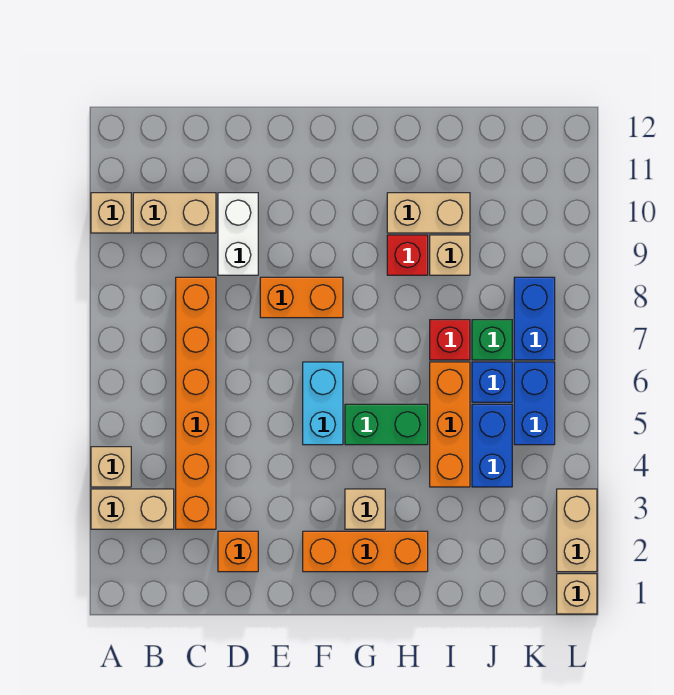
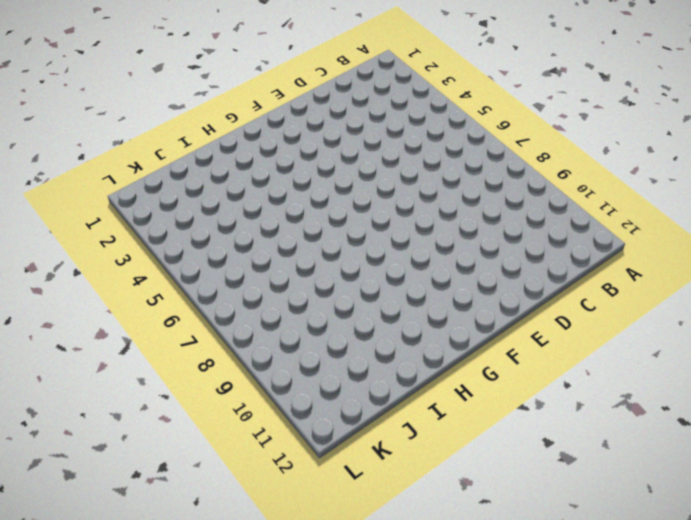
none -> tan 1x2 brick [91,489,174,529]
none -> tan 1x1 brick [91,447,131,487]
none -> tan 1x1 brick [91,193,131,233]

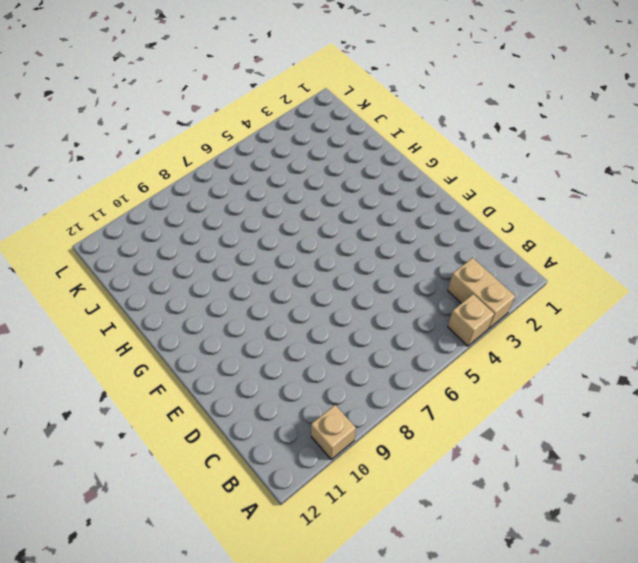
none -> tan 1x2 brick [133,193,216,233]
none -> orange 1x6 brick [176,277,216,529]
none -> orange 1x1 brick [218,531,258,572]

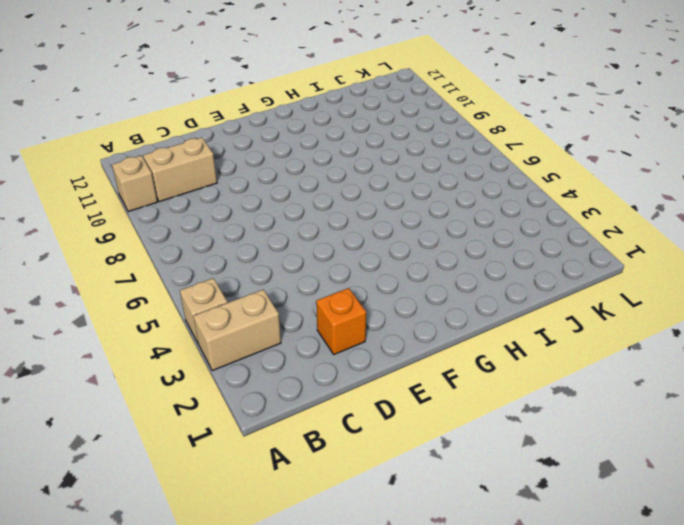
none -> orange 1x6 brick [176,277,216,529]
none -> white 1x2 brick [218,193,258,275]
none -> orange 1x2 brick [260,277,343,318]

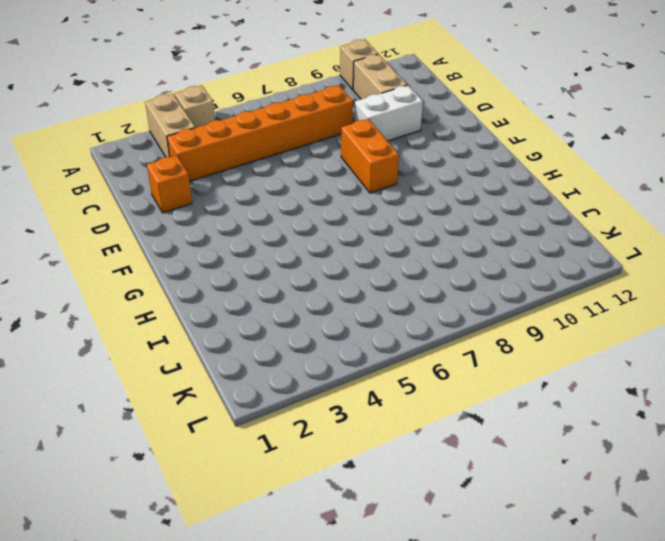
none -> orange 1x3 brick [303,531,428,572]
none -> cyan 1x2 brick [303,362,343,445]
none -> tan 1x1 brick [345,489,385,529]

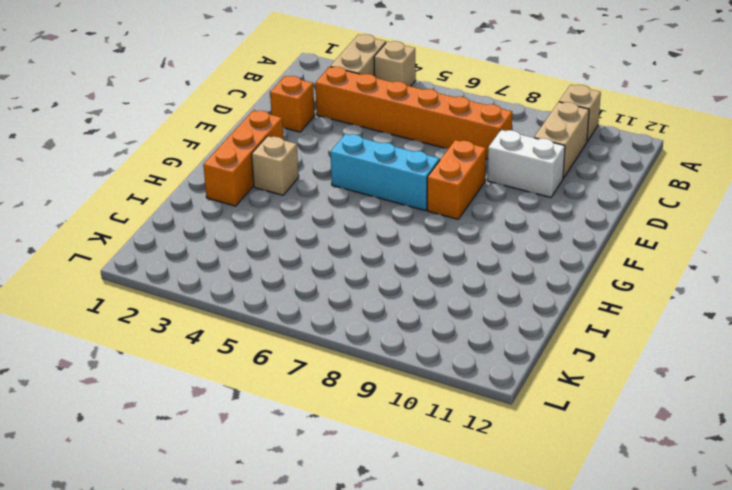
cyan 1x3 brick [330,134,440,211] -> cyan 1x2 brick [303,362,343,445]
none -> green 1x2 brick [345,404,428,445]
none -> red 1x1 brick [387,235,428,275]
none -> tan 1x2 brick [387,193,470,233]

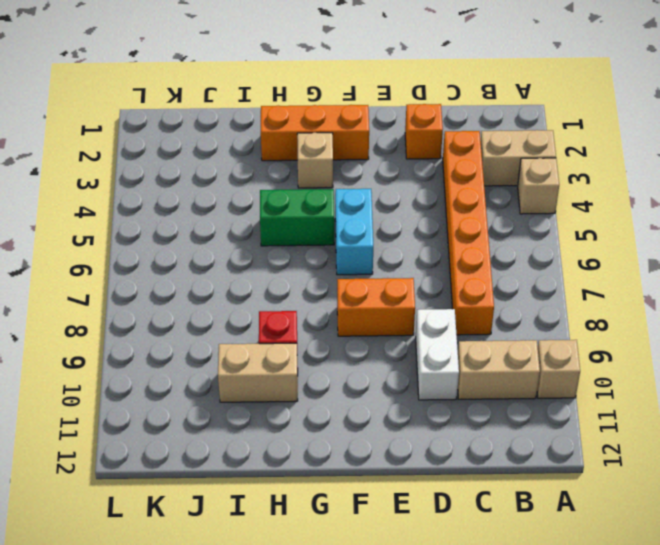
none -> orange 1x3 brick [430,362,470,487]
none -> red 1x1 brick [430,320,470,360]
none -> tan 1x1 brick [430,235,470,275]

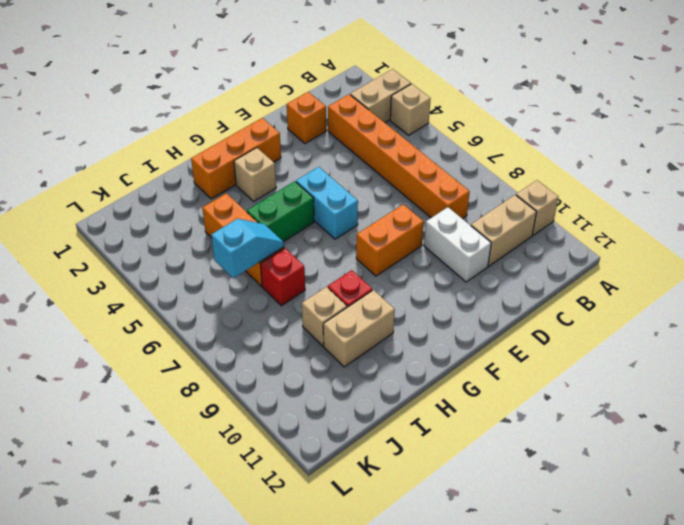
cyan 1x2 slope [211,219,284,278] -> none
none -> blue 1x2 brick [472,404,512,487]
none -> blue 1x1 brick [472,362,512,402]
none -> green 1x1 brick [472,320,512,360]

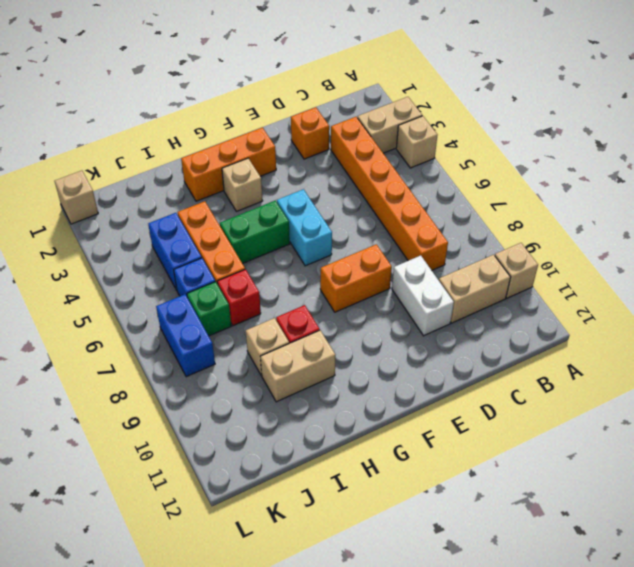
none -> blue 1x2 brick [514,362,555,445]
none -> tan 1x2 brick [557,489,597,572]

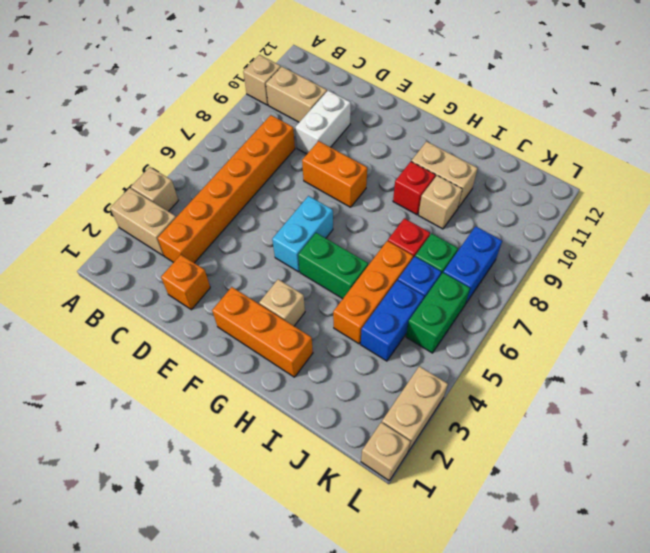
green 1x2 brick [406,273,470,353] -> blue 1x2 brick [514,362,555,445]

